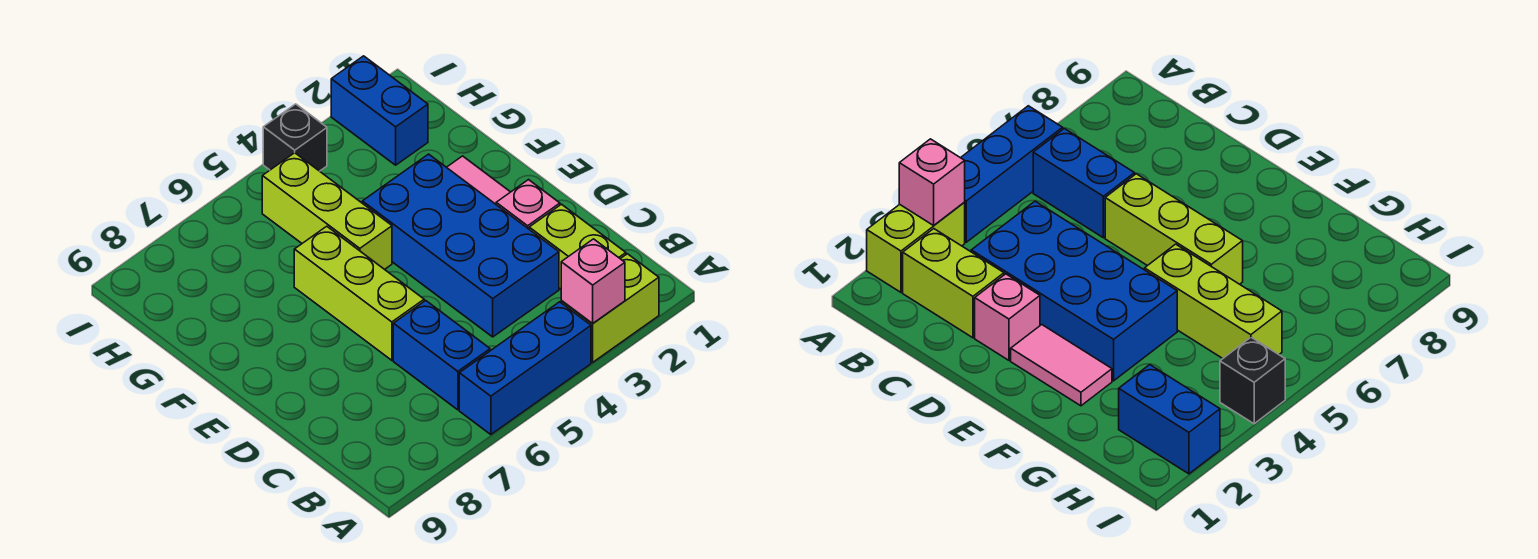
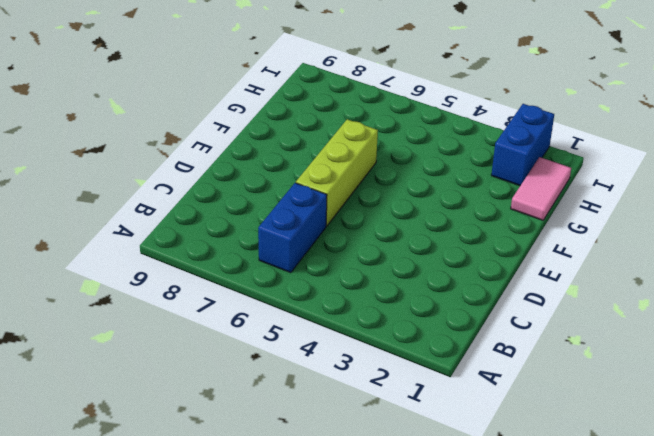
pink 1x2 tile [511,157,571,220] -> pink 1x2 tile moved to [447,156,510,204]
none -> lime 1x2 brick [561,254,659,362]
none -> blue 1x3 brick [459,302,591,435]
none -> lime 1x2 brick [529,204,626,289]

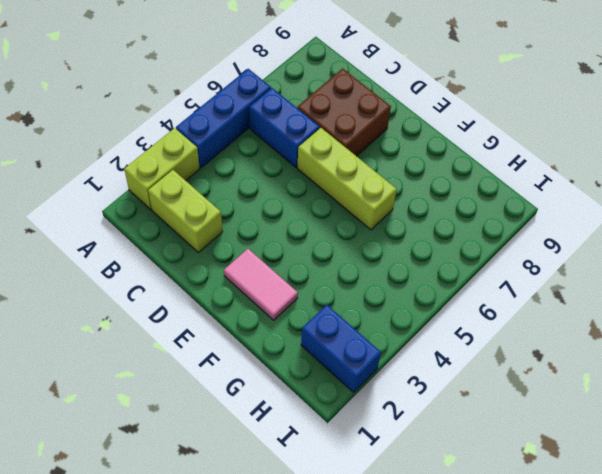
brown 2x2 brick [297,69,391,156] -> none
none -> blue 2x4 brick [362,154,559,337]
none -> pink 1x1 brick [496,180,560,229]
none -> lime 1x3 brick [262,153,392,269]

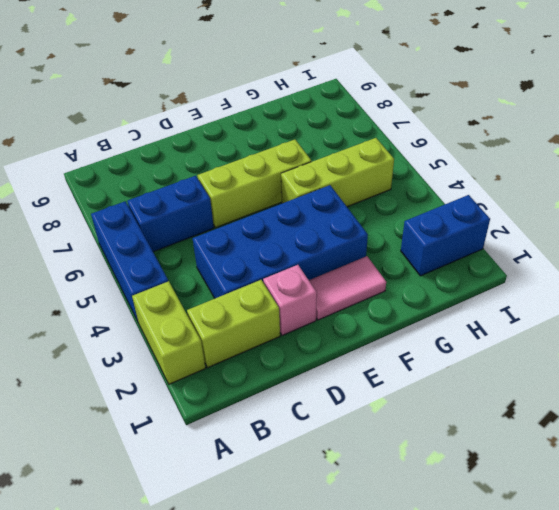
none -> black 1x1 brick [263,104,327,171]
none -> pink 1x1 brick [561,239,625,324]

